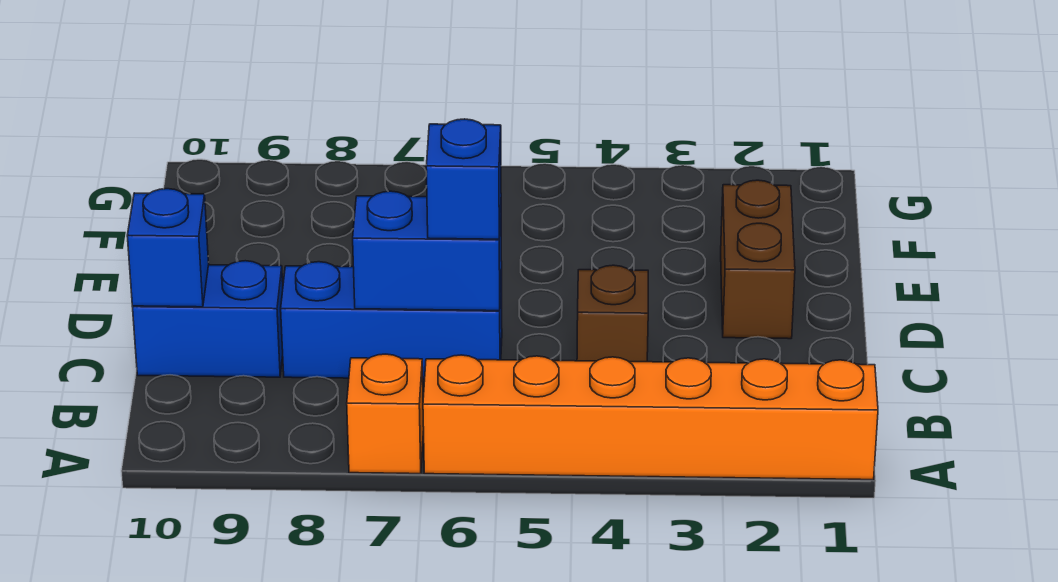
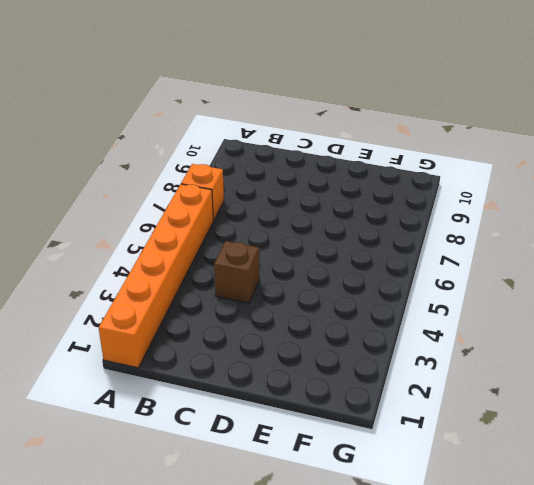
none -> blue 1x3 brick [281,262,502,379]
none -> blue 1x2 brick [133,261,283,377]

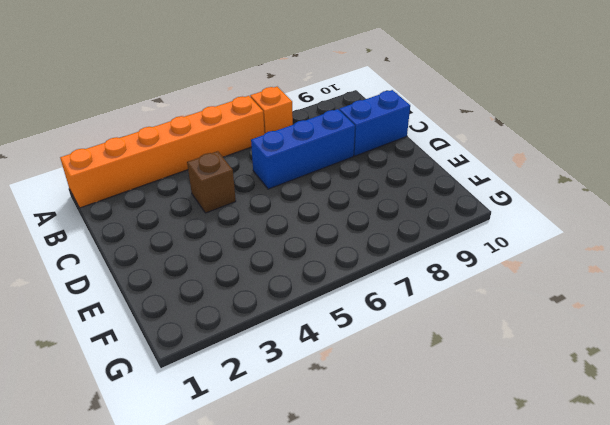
none -> brown 1x2 brick [721,180,795,339]
none -> blue 1x2 brick [353,191,502,311]

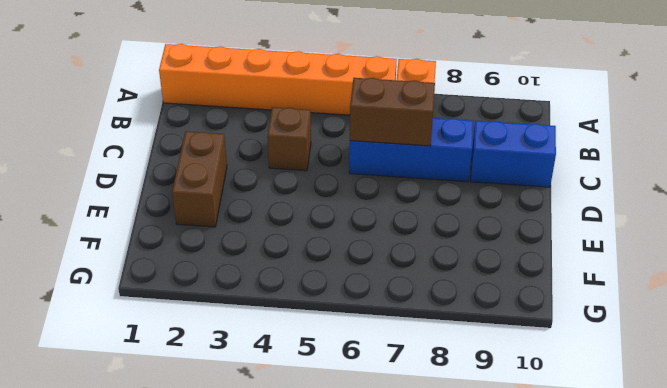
brown 1x2 brick [350,78,435,146] -> blue 1x2 brick [353,191,502,311]
none -> blue 1x1 brick [127,189,209,307]
none -> blue 1x1 brick [426,119,501,239]

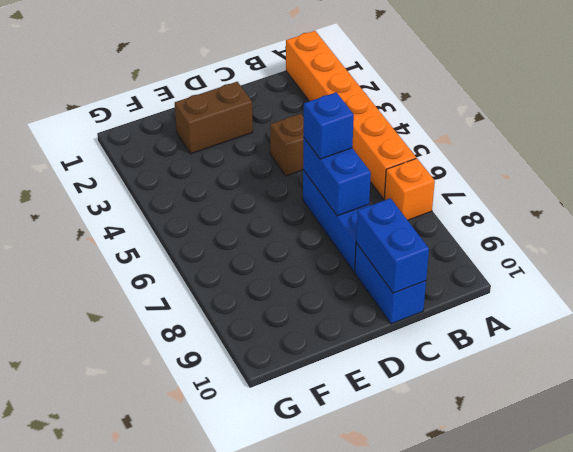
blue 1x2 brick [356,198,429,293] -> blue 1x1 brick [127,189,209,307]

